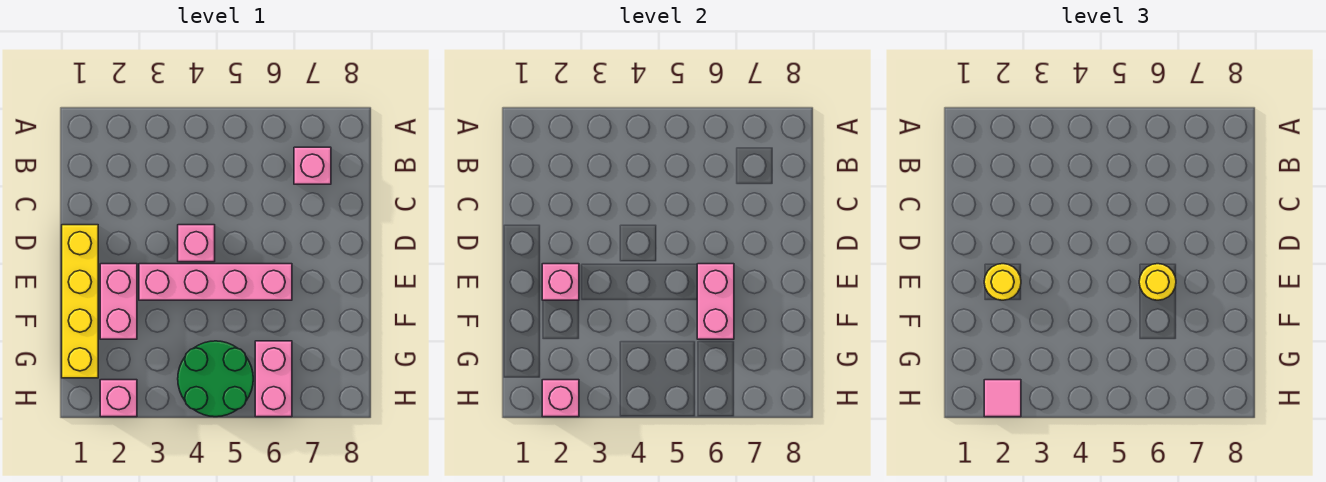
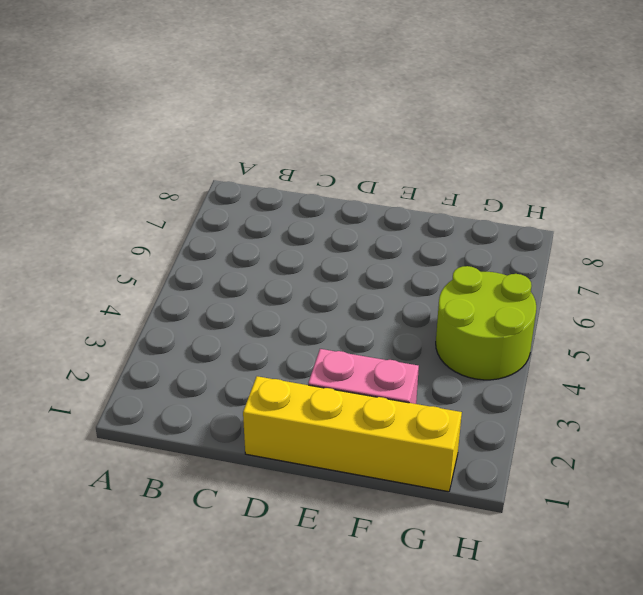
lime 2x2 round brick [436,266,536,380] -> green 2x2 round brick [178,341,253,417]
none -> pink 1x1 brick [294,147,331,184]
none -> pink 1x1 brick [178,225,215,262]
none -> pink 1x4 brick [139,264,292,300]

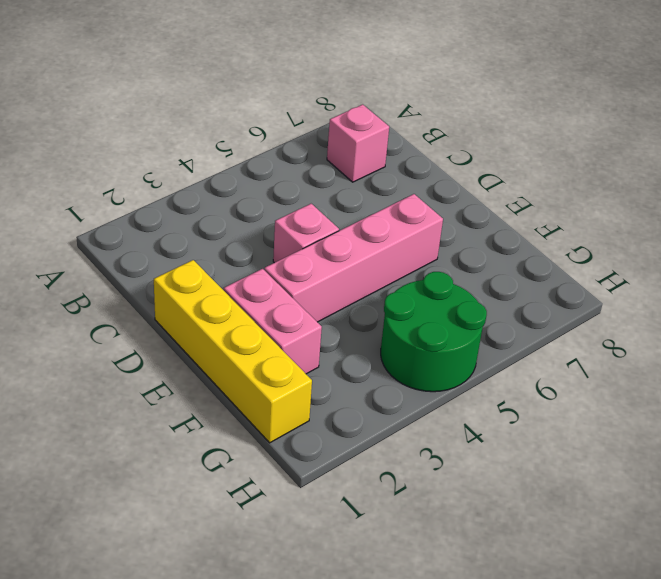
none -> pink 1x2 brick [255,341,292,417]
none -> pink 1x1 brick [100,380,137,417]
none -> pink 1x1 brick [542,264,579,300]

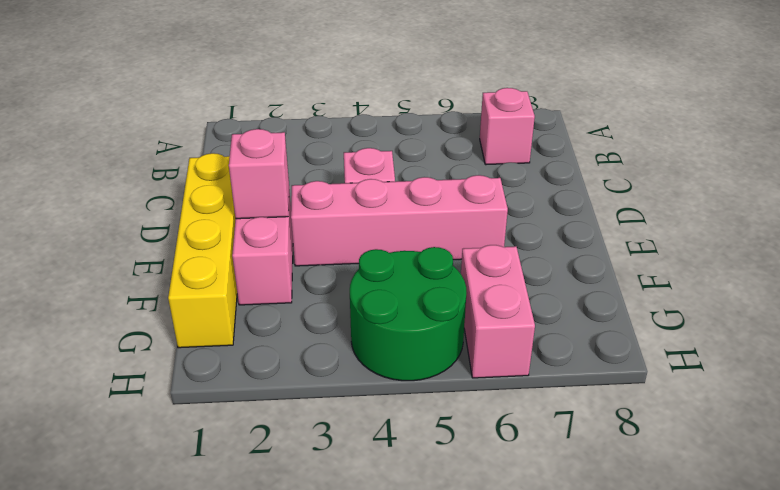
none -> pink 1x1 brick [100,380,137,417]
none -> pink 1x2 brick [697,264,734,339]
none -> pink 1x1 brick [542,380,579,417]

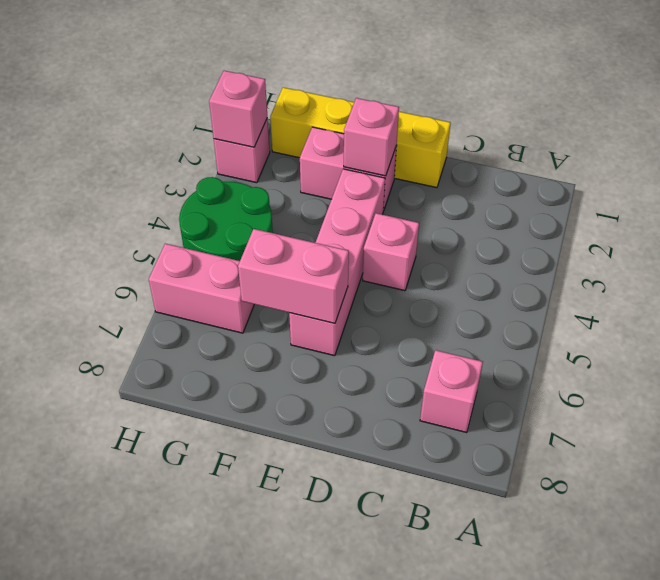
none -> yellow 1x1 round brick [984,264,1021,300]
none -> yellow 1x1 round brick [1139,264,1176,300]
none -> pink 1x1 tile [984,380,1021,417]

